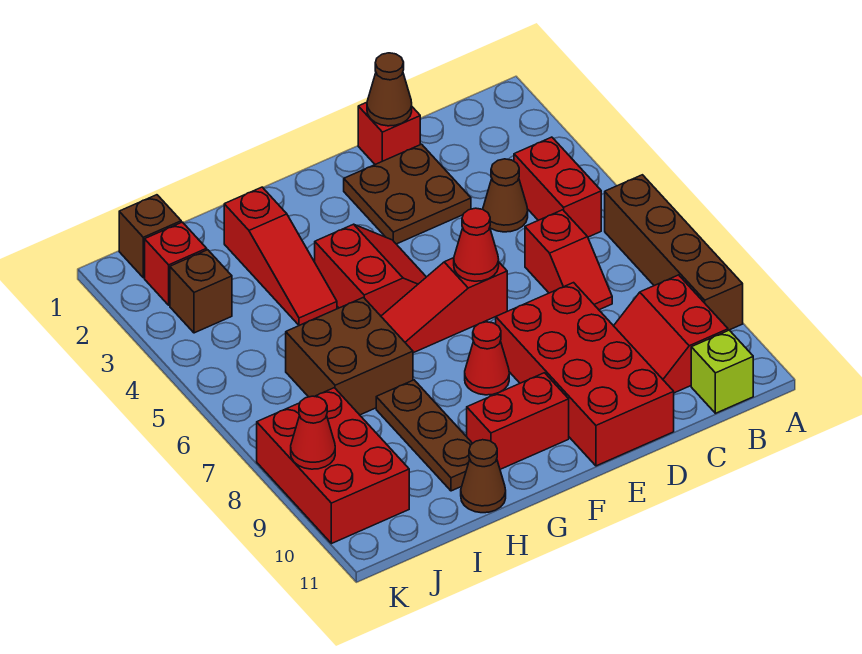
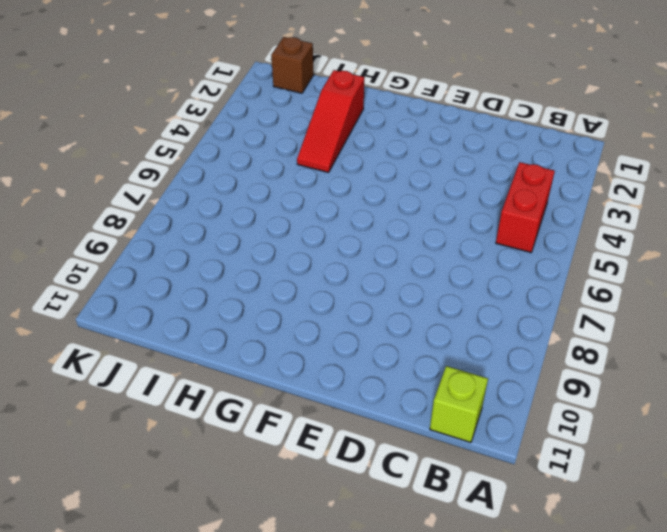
none -> brown 1x4 brick [605,175,743,330]
none -> red 2x2 slope [614,275,728,393]
none -> brown 1x1 cone [483,159,528,232]

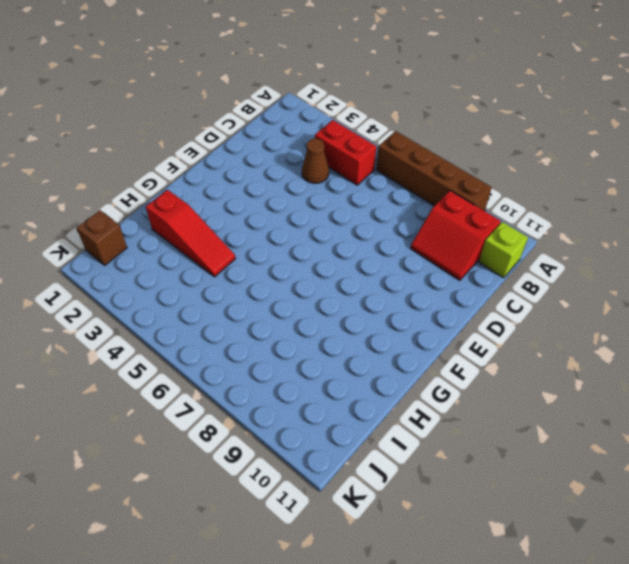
none -> red 1x2 slope [525,210,612,310]
none -> red 1x1 brick [358,102,420,164]
none -> brown 2x2 plate [344,144,471,244]

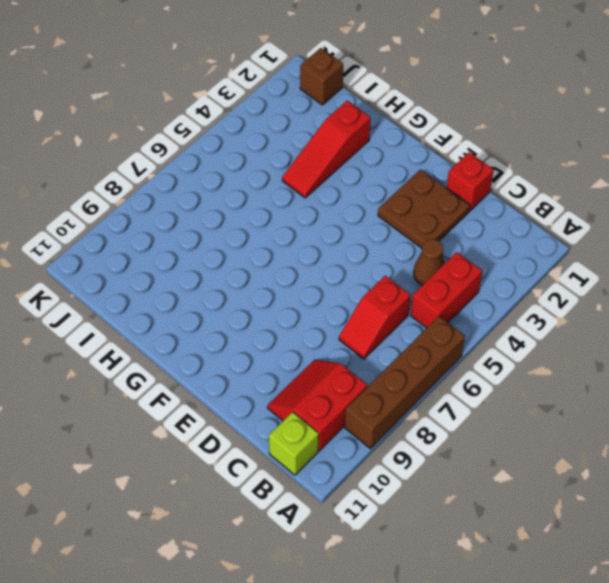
none -> red 2x4 brick [496,283,674,466]
none -> red 1x3 slope [381,258,507,353]
none -> red 2x2 slope [315,224,426,316]

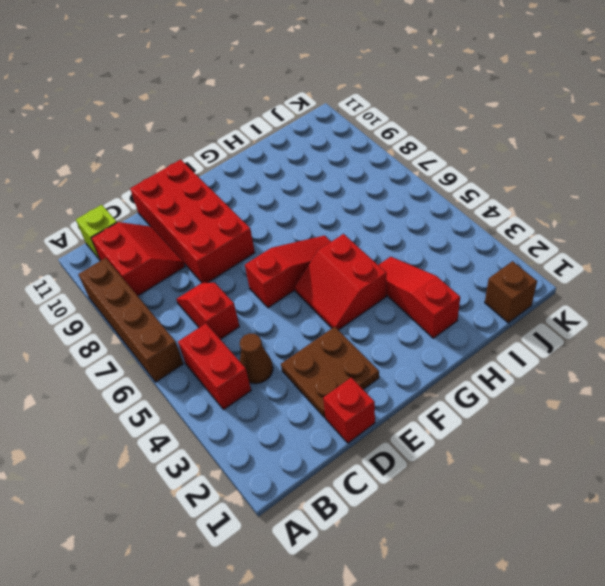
none -> red 1x1 cone [465,322,509,395]
none -> red 1x2 brick [467,373,569,469]
none -> brown 2x2 brick [286,298,413,415]

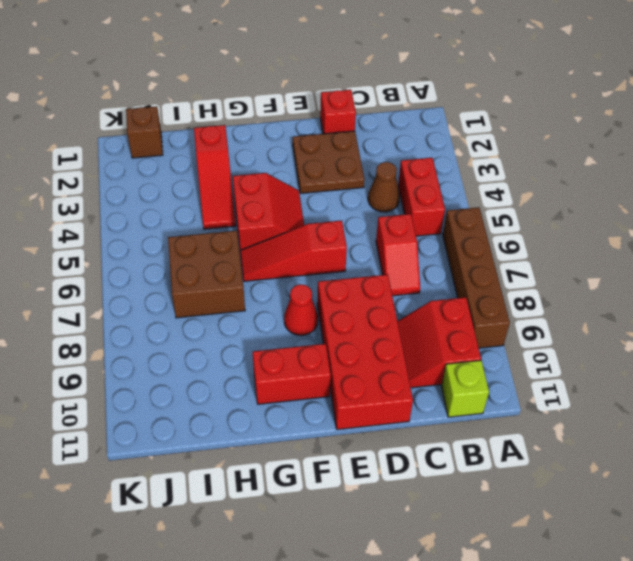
none -> brown 1x3 plate [376,380,473,491]
none -> brown 1x1 cone [461,440,506,513]
none -> red 1x1 brick [145,222,207,305]

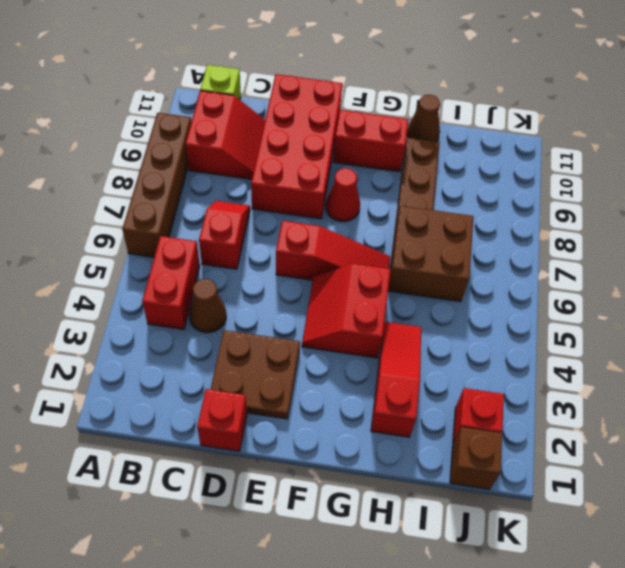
none -> brown 1x1 brick [170,250,232,333]
none -> red 2x3 brick [257,388,409,544]
none -> brown 1x1 cone [367,53,412,126]

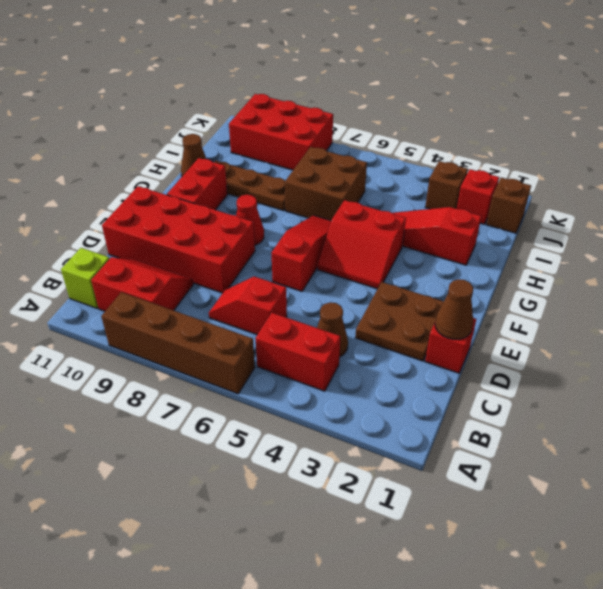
none -> red 1x1 cone [454,208,499,281]
none -> red 1x1 cone [291,396,335,469]

